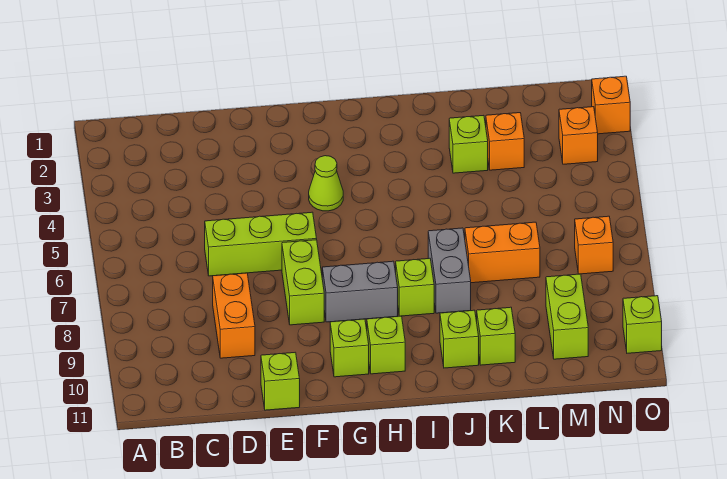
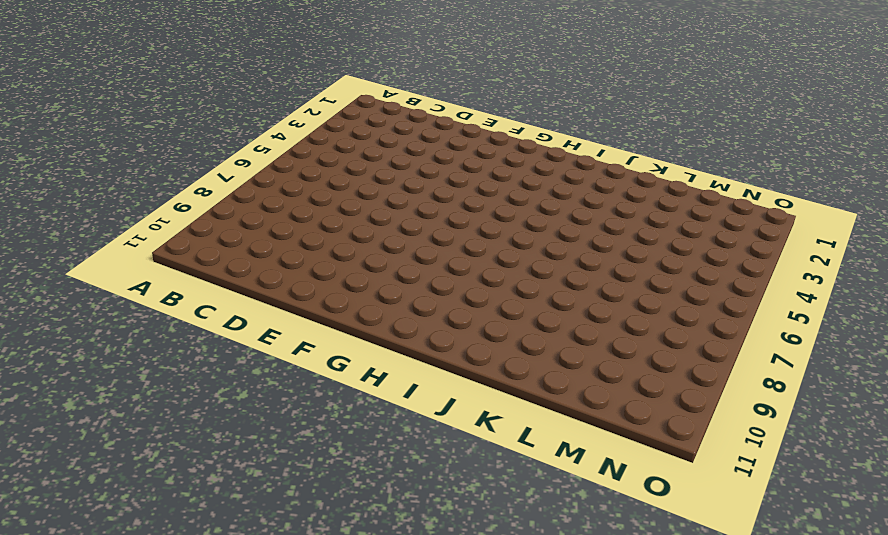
none -> lime 1x3 brick [205,212,317,276]
none -> orange 1x2 brick [213,273,255,358]
none -> lime 1x1 brick [261,352,300,410]

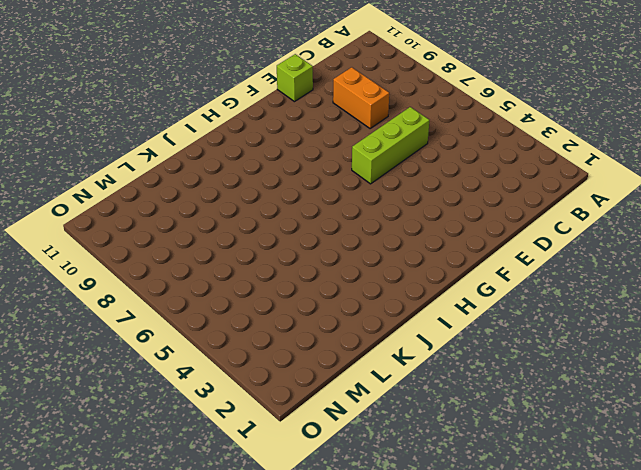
none -> lime 1x2 brick [282,240,324,325]
none -> lime 1x1 cone [309,156,343,211]
none -> grey 1x2 brick [322,261,398,322]

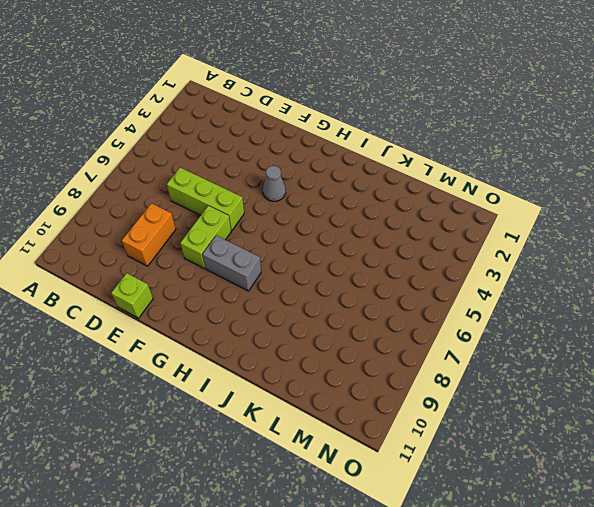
grey 1x1 cone [263,166,286,201] -> lime 1x1 cone [309,156,343,211]
none -> lime 1x1 brick [330,319,369,377]
none -> lime 1x1 brick [367,316,405,374]
none -> lime 1x1 brick [396,258,434,316]

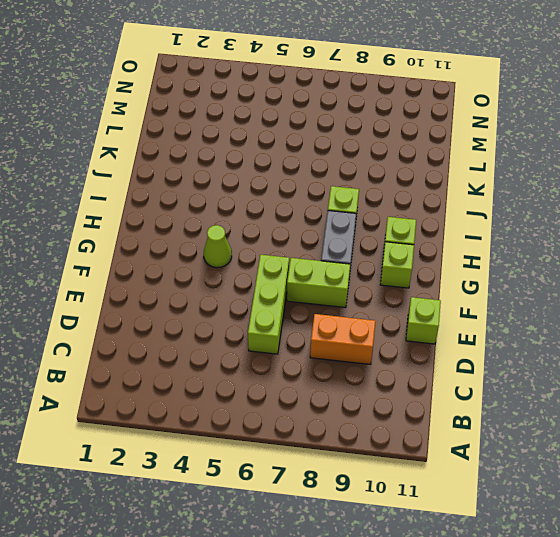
none -> grey 1x2 brick [428,228,471,313]
none -> lime 1x1 brick [440,310,479,368]
none -> lime 1x1 brick [449,115,488,173]

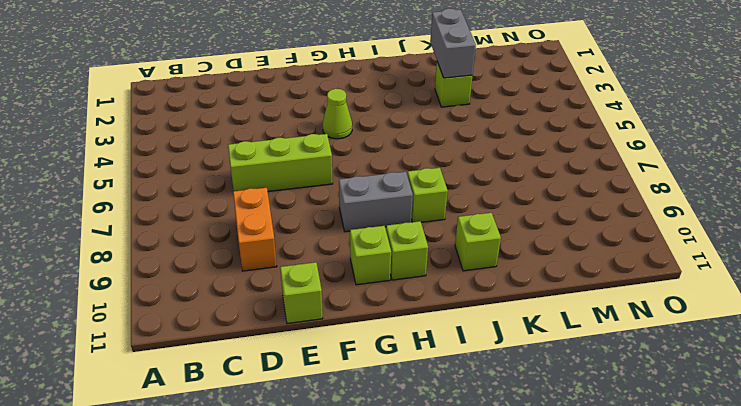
grey 1x2 brick [430,8,476,78] -> grey 1x2 brick moved to [428,228,471,313]
none -> lime 1x2 brick [282,240,324,325]
none -> orange 1x2 brick [465,222,540,283]
none -> lime 1x1 brick [477,307,515,365]

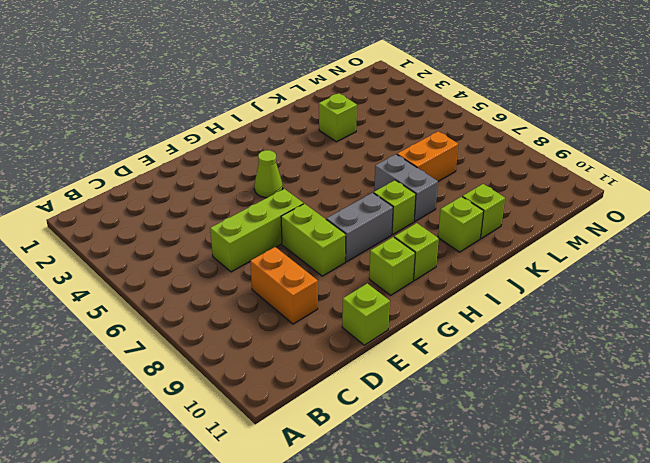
none -> orange 1x1 brick [486,113,524,170]
none -> lime 1x2 brick [546,274,588,359]
none -> orange 1x1 brick [559,107,598,164]

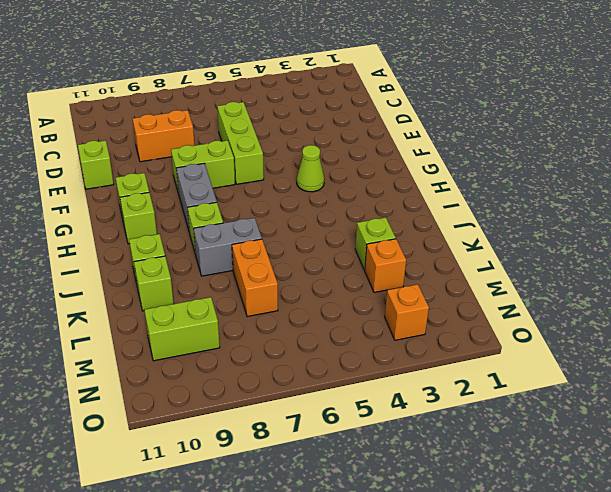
none -> orange 1x1 brick [575,216,613,274]
none -> orange 1x1 brick [592,76,630,134]
none -> lime 1x1 brick [623,296,662,353]

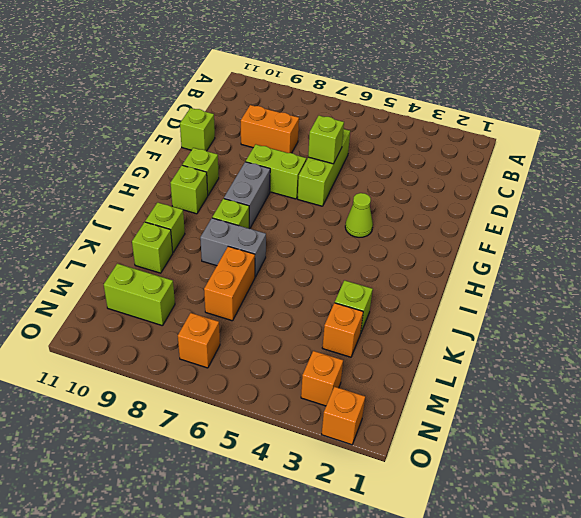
lime 1x1 brick [308,116,344,164] -> lime 1x1 brick moved to [623,296,662,353]

